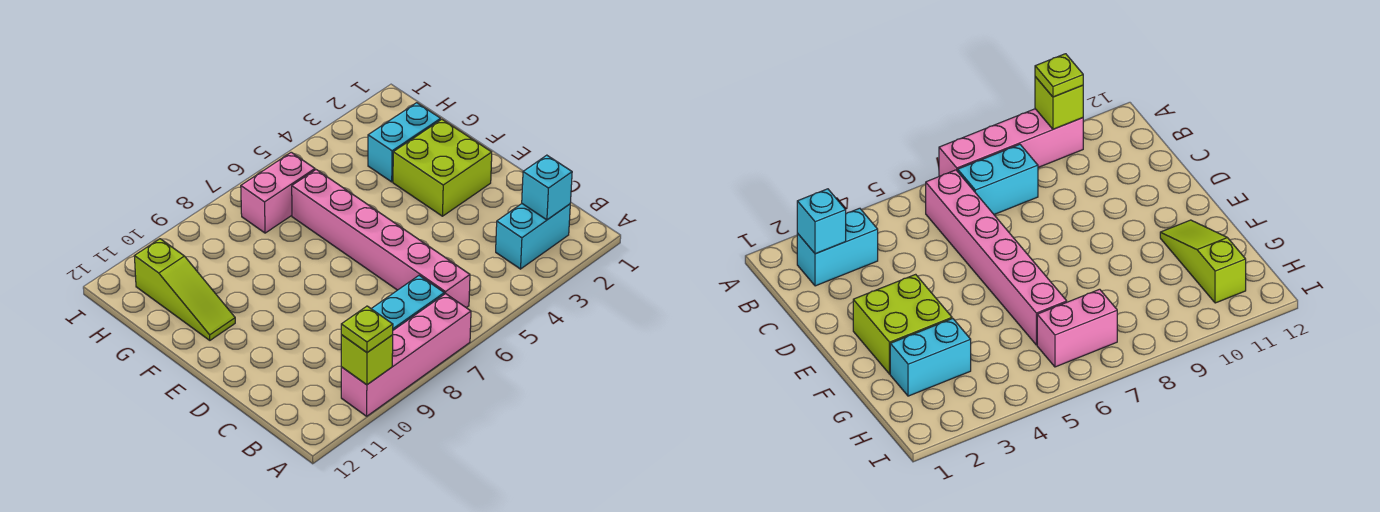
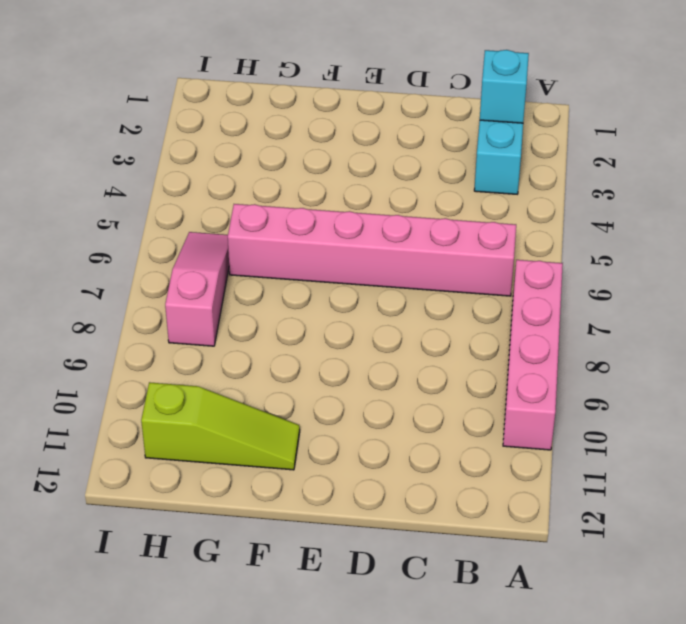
pink 1x3 slope [165,232,229,346] -> pink 1x2 brick [241,152,315,233]
none -> cyan 1x2 brick [371,276,444,330]
none -> lime 2x2 brick [393,119,492,216]

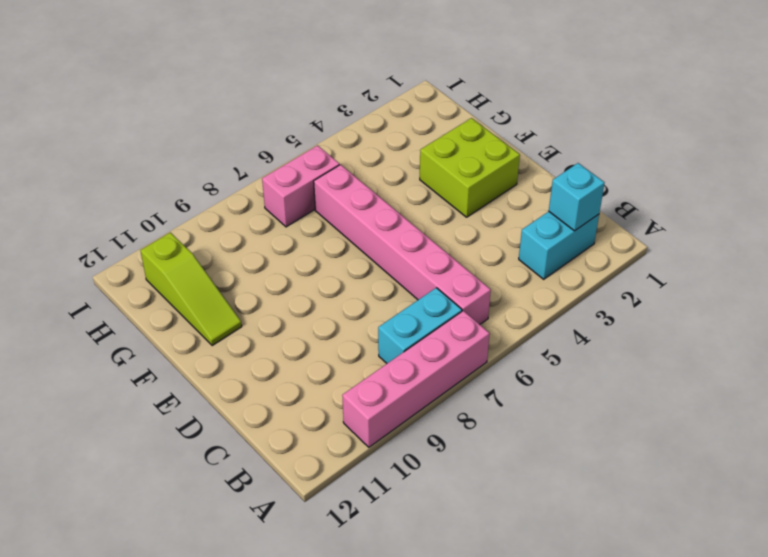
none -> cyan 1x2 brick [368,103,441,182]
none -> lime 1x1 brick [341,335,393,385]

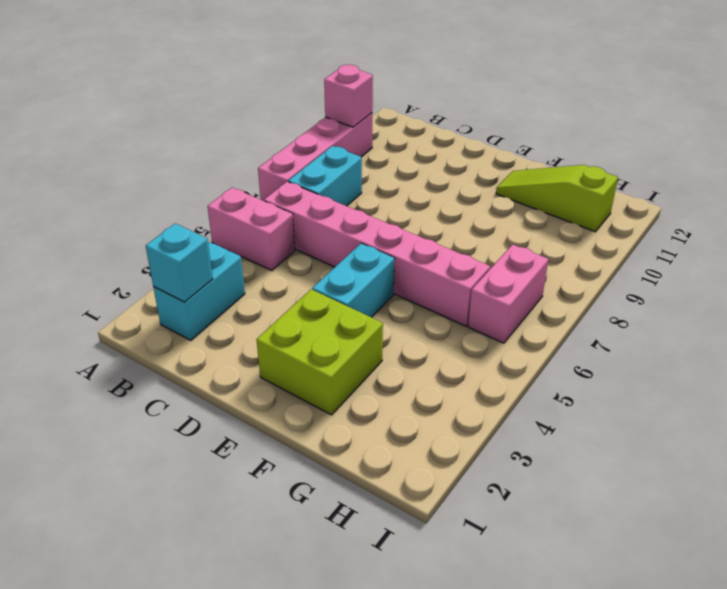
pink 1x2 brick [207,188,295,270] -> none
pink 1x1 brick [324,65,373,127] -> lime 1x1 brick [341,335,393,385]
cyan 1x2 brick [312,243,395,317] -> cyan 1x2 brick moved to [368,103,441,182]
none -> lime 1x1 plate [341,306,393,352]

